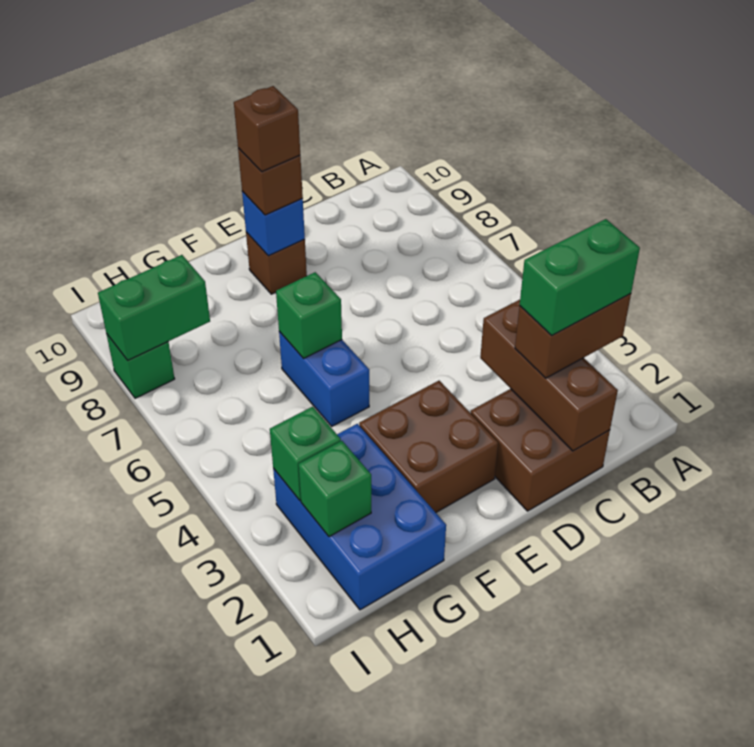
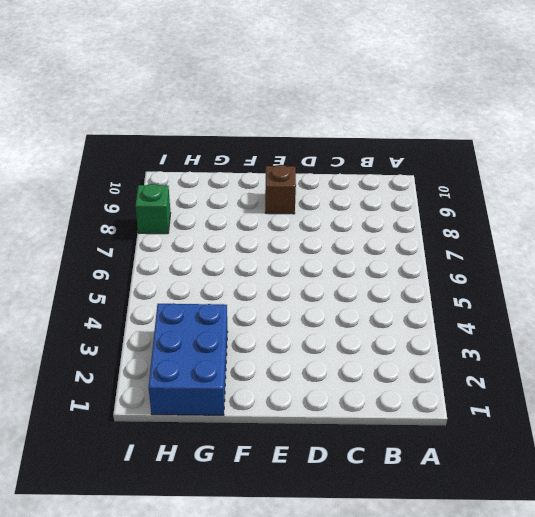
none -> brown 2x2 brick [471,389,610,511]
none -> brown 2x2 brick [359,381,498,512]
none -> blue 1x2 brick [279,331,369,426]

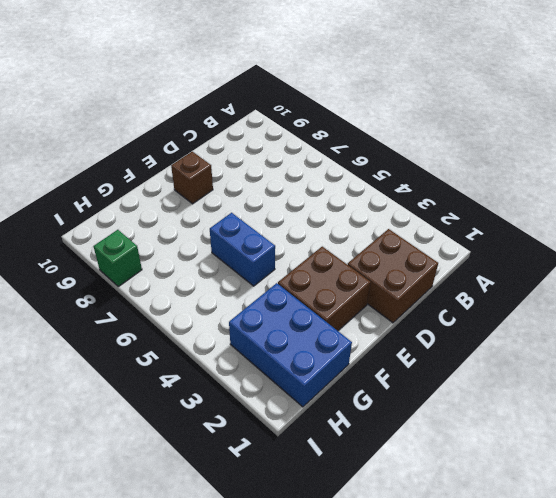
none -> brown 1x3 brick [480,300,618,451]
none -> blue 1x1 brick [242,191,305,256]
none -> green 1x1 brick [276,272,342,359]

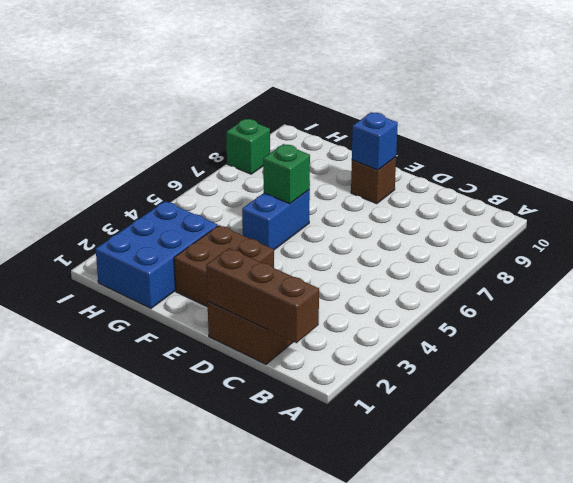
brown 1x3 brick [206,248,319,343] -> brown 1x3 brick turned to [480,300,618,451]
none -> green 1x1 brick [299,441,371,537]
none -> green 1x1 brick [270,407,341,500]
none -> green 1x2 brick [98,255,210,360]

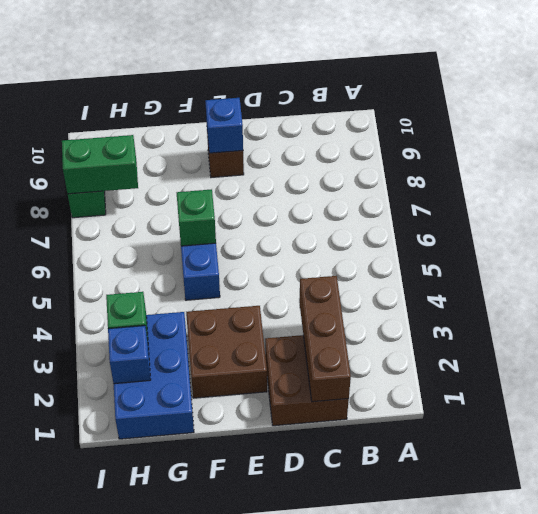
blue 1x1 brick [108,326,151,384] -> green 1x1 brick [299,441,371,537]
none -> brown 1x2 brick [515,294,631,378]
none -> brown 1x1 brick [238,148,303,215]
none -> green 1x2 brick [520,219,640,335]

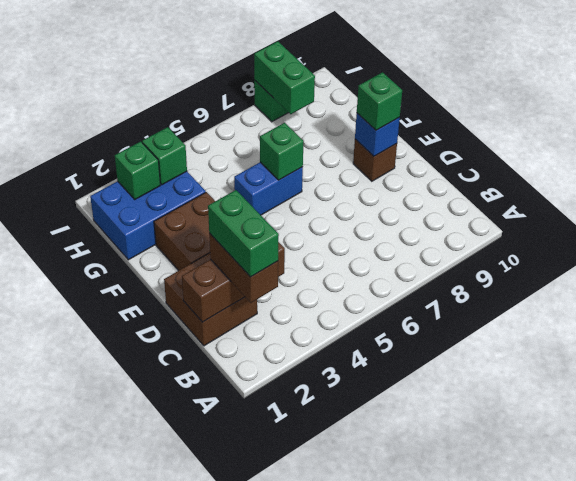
green 1x1 brick [357,72,402,130] -> brown 1x1 brick [238,148,303,215]
none -> brown 1x1 brick [234,86,300,172]

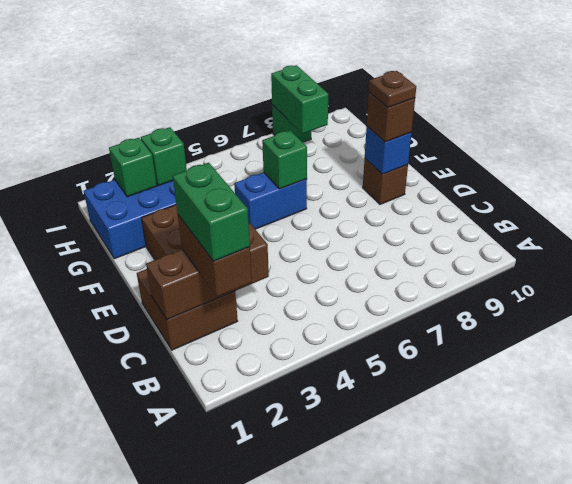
brown 1x1 plate [369,71,416,108] -> brown 1x1 brick [234,86,300,172]

